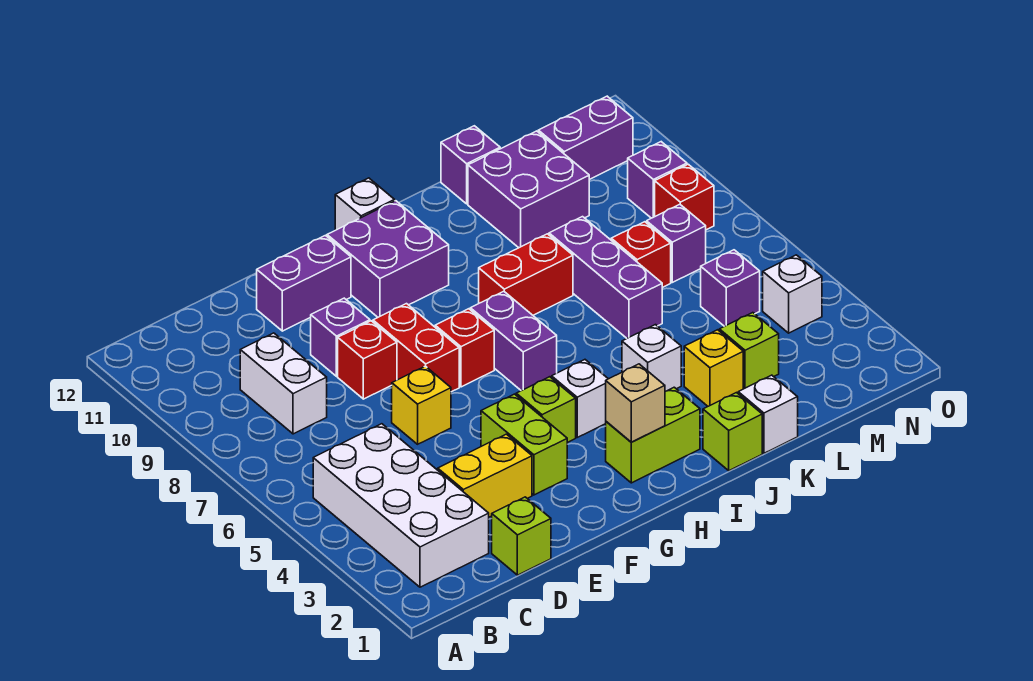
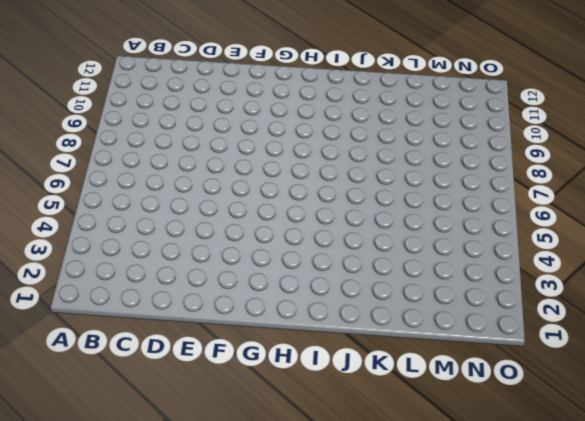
none -> white 2x4 brick [313,424,489,587]
none -> white 1x2 brick [240,333,327,434]
none -> lime 1x1 brick [492,497,551,575]
none -> yellow 1x2 brick [438,434,532,517]

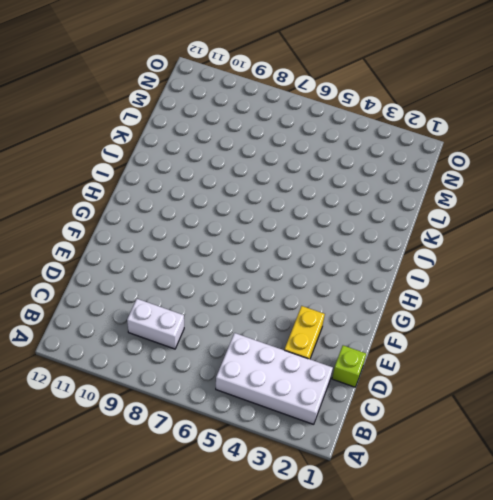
none -> yellow 1x1 brick [392,366,451,444]
none -> red 1x1 brick [338,321,397,399]
none -> purple 1x1 brick [311,298,370,376]
none -> purple 1x2 brick [257,235,351,331]

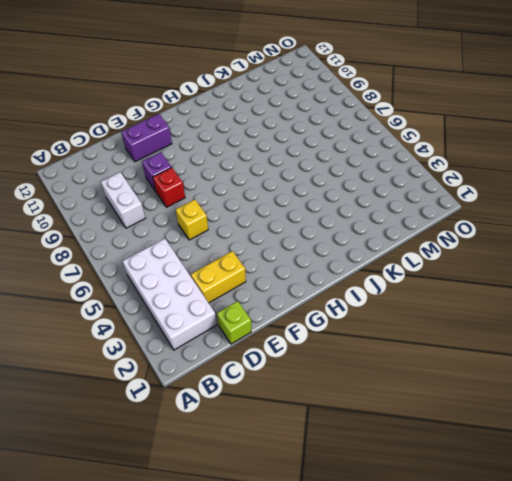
none -> lime 1x2 brick [481,394,567,495]
none -> red 1x2 brick [373,304,459,392]
none -> lime 1x1 brick [516,377,576,443]
none -> red 1x1 brick [435,309,494,387]

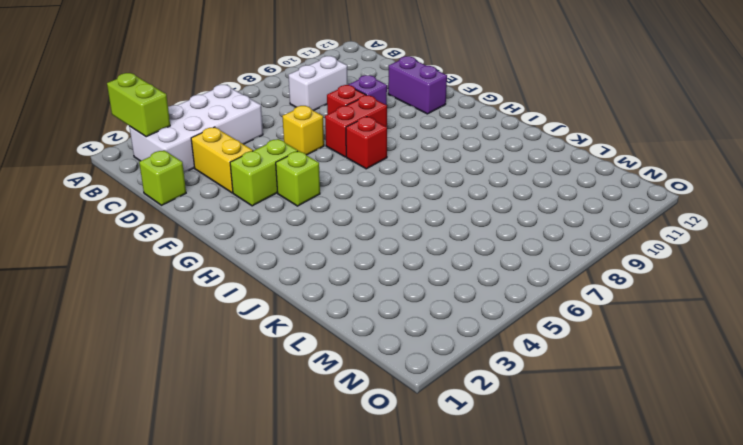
lime 1x2 brick [107,73,170,137] -> lime 1x2 brick moved to [606,387,700,483]
none -> purple 2x2 brick [327,201,449,317]
none -> white 1x1 brick [552,360,608,437]
none -> purple 1x2 brick [470,291,557,391]
none -> white 1x1 brick [335,178,395,230]

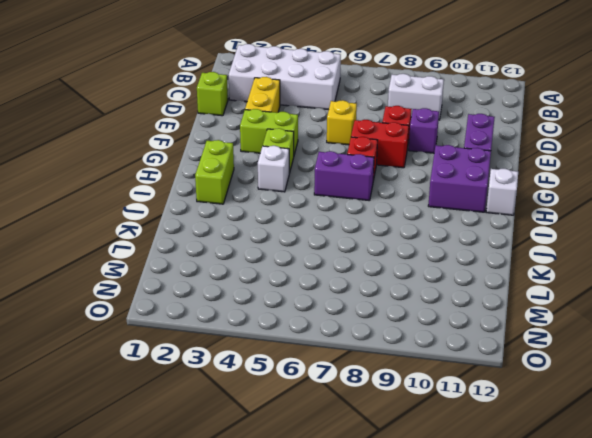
none -> red 1x2 brick [479,234,573,315]
none -> lime 1x1 brick [703,393,762,471]
none -> white 1x1 brick [622,325,681,391]
none -> white 1x1 brick [738,375,798,453]

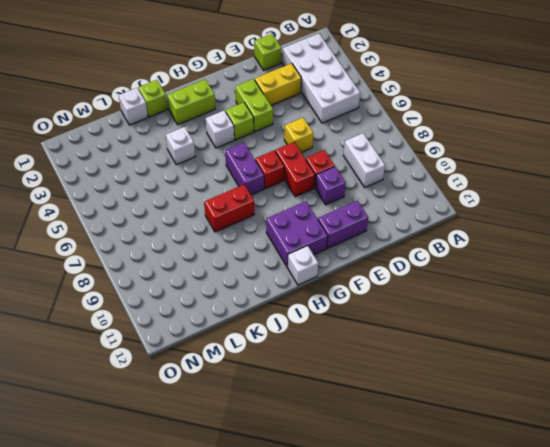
none -> yellow 1x1 brick [684,330,743,406]
none -> purple 1x3 brick [549,217,662,338]
none -> purple 2x2 brick [468,131,589,248]
none -> purple 1x1 brick [441,126,500,204]

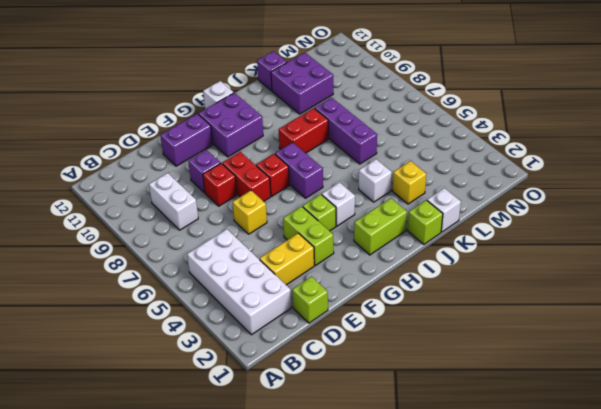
none -> lime 1x1 brick [719,313,779,389]
none -> red 1x1 brick [611,222,671,288]
none -> purple 1x1 brick [701,250,760,326]
none -> purple 1x1 brick [647,204,706,282]

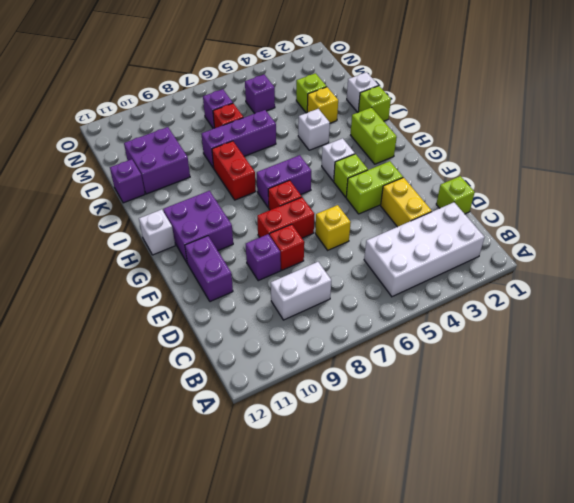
none -> purple 1x2 brick [538,96,633,180]
none -> white 1x1 brick [763,255,822,333]
none -> red 1x1 brick [655,164,714,230]
none -> purple 1x1 brick [628,142,687,218]

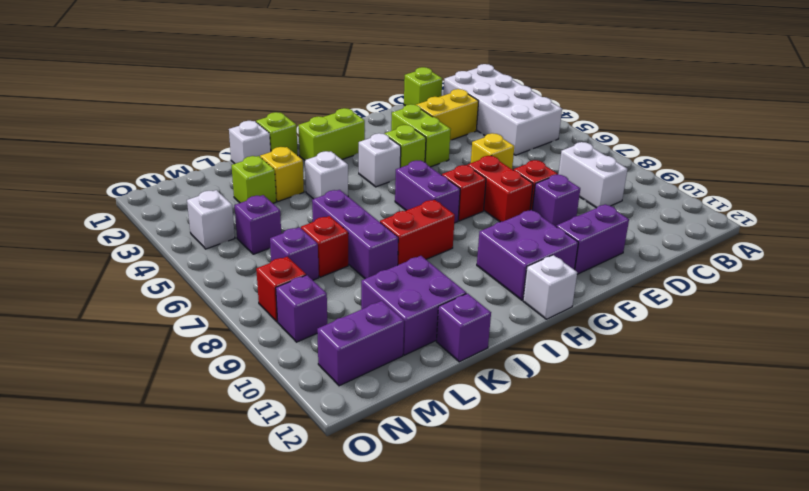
none -> tan 1x1 brick [606,364,665,442]

